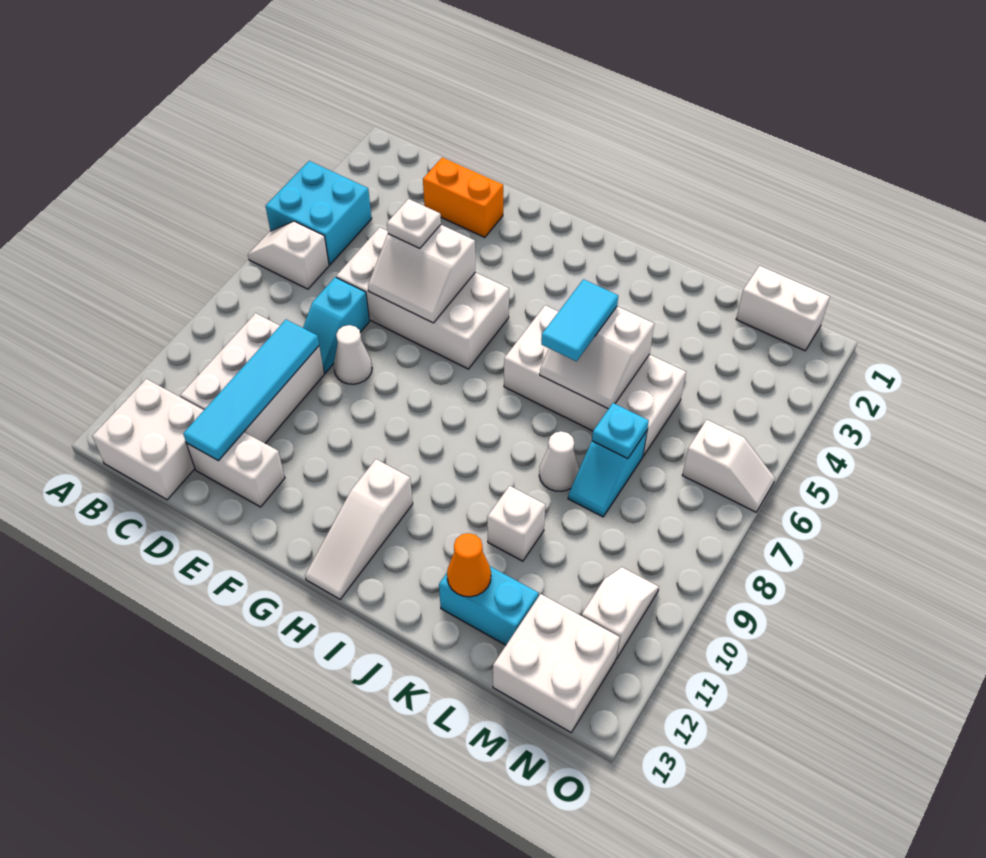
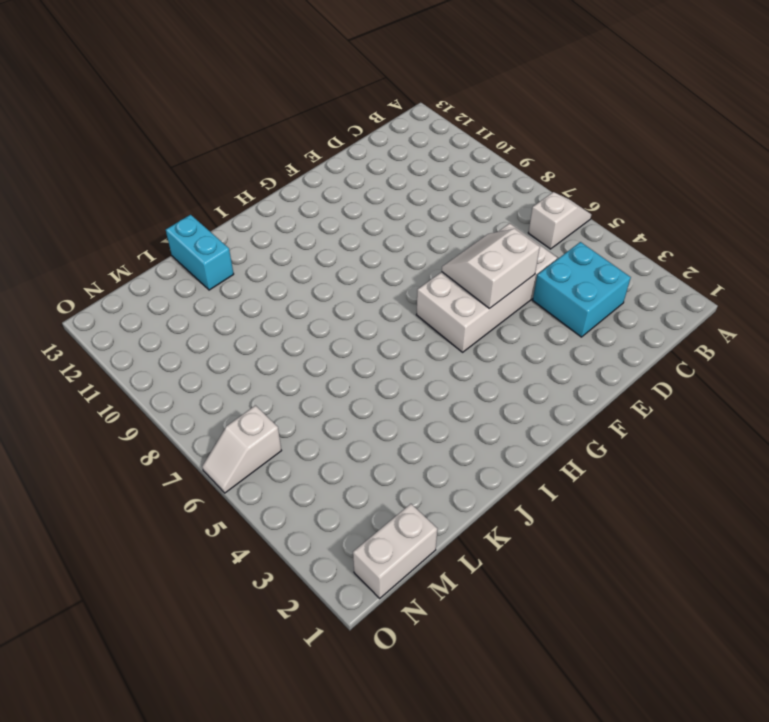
cyan 2x2 brick [533,242,631,337] -> cyan 2x2 brick moved to [266,161,372,265]
cyan 1x2 brick [166,215,234,290] -> cyan 1x2 brick turned to [439,566,539,645]
none -> white 2x2 brick [92,379,204,500]
none -> white 2x3 brick [180,313,324,443]
none -> orange 1x2 brick [423,158,503,237]

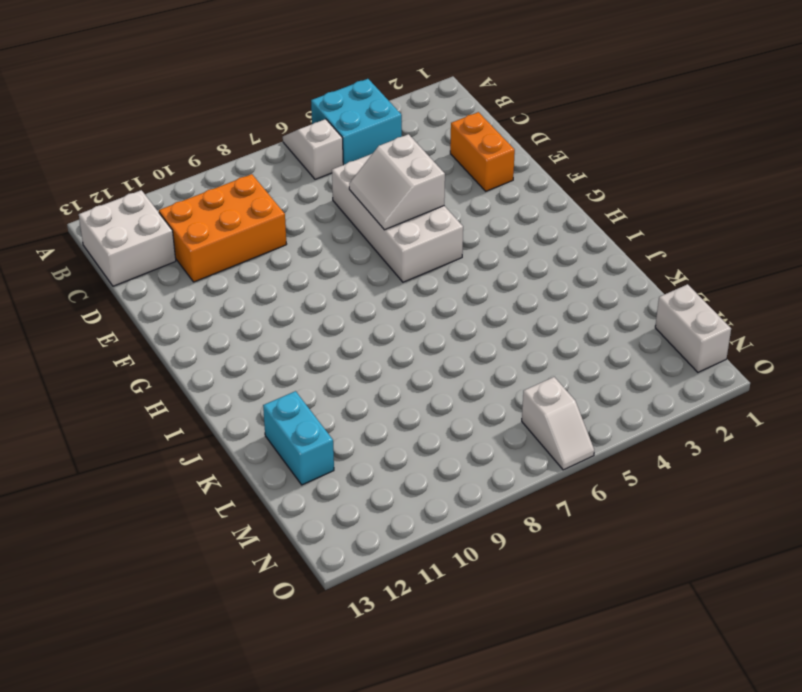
orange 2x3 brick [159,174,287,282] -> white 2x3 brick [180,313,324,443]
none -> cyan 1x2 slope [303,277,369,373]
none -> white 1x2 brick [186,432,285,507]
none -> white 1x1 cone [334,325,372,384]

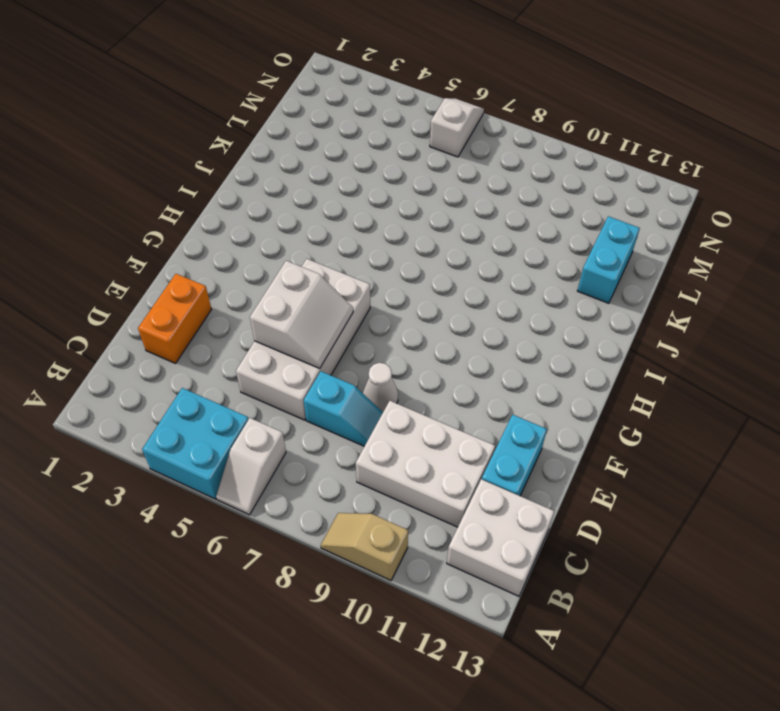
tan 1x2 slope [321,513,408,580] -> none
cyan 1x2 brick [482,415,547,496] -> white 1x2 brick [186,432,285,507]
none -> white 1x3 slope [305,459,413,599]
none -> white 2x4 brick [504,305,686,456]
none -> white 1x1 cone [539,431,579,491]

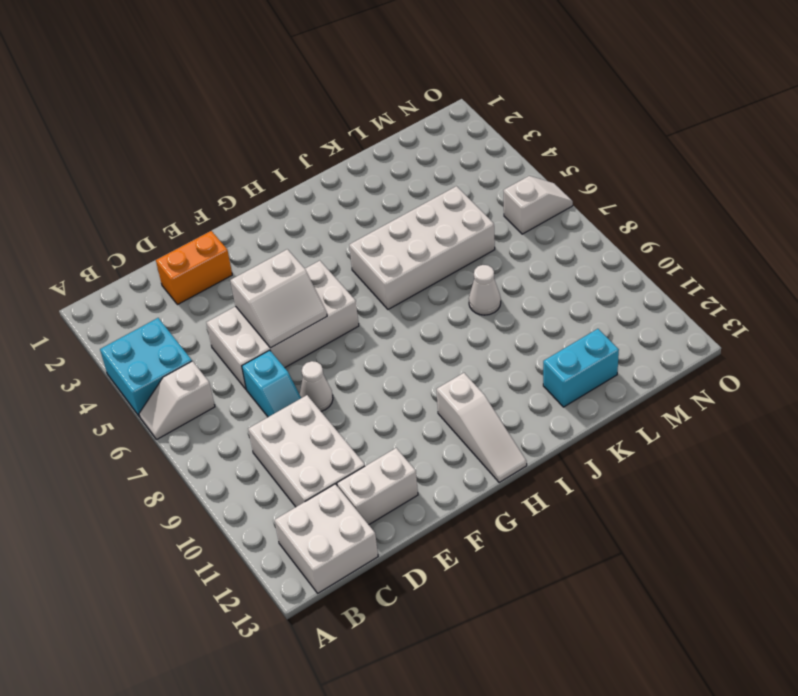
none -> white 1x1 brick [487,486,545,561]
none -> cyan 1x2 slope [568,431,647,517]
none -> white 1x2 brick [736,266,830,351]

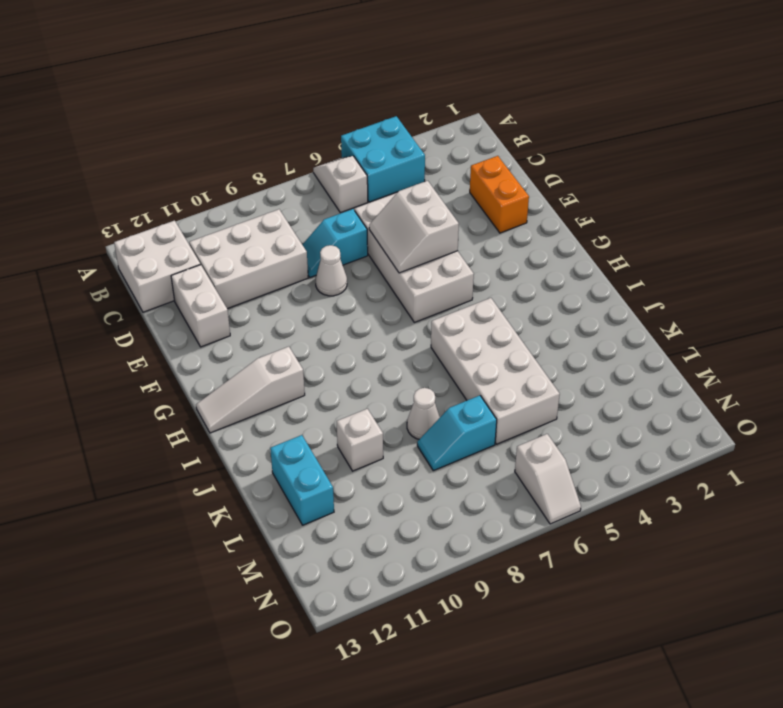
none -> white 1x2 brick [736,266,830,351]
none -> white 2x2 brick [493,594,620,732]
none -> white 1x2 slope [582,567,659,659]

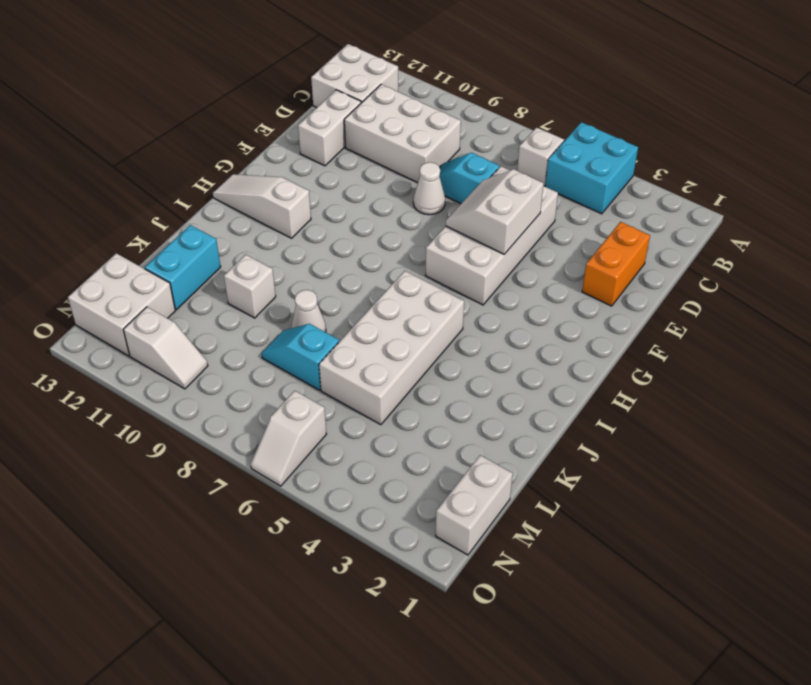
none -> cyan 1x4 tile [183,320,319,461]
none -> white 2x2 slope [540,306,654,409]
none -> orange 1x1 cone [447,533,491,597]

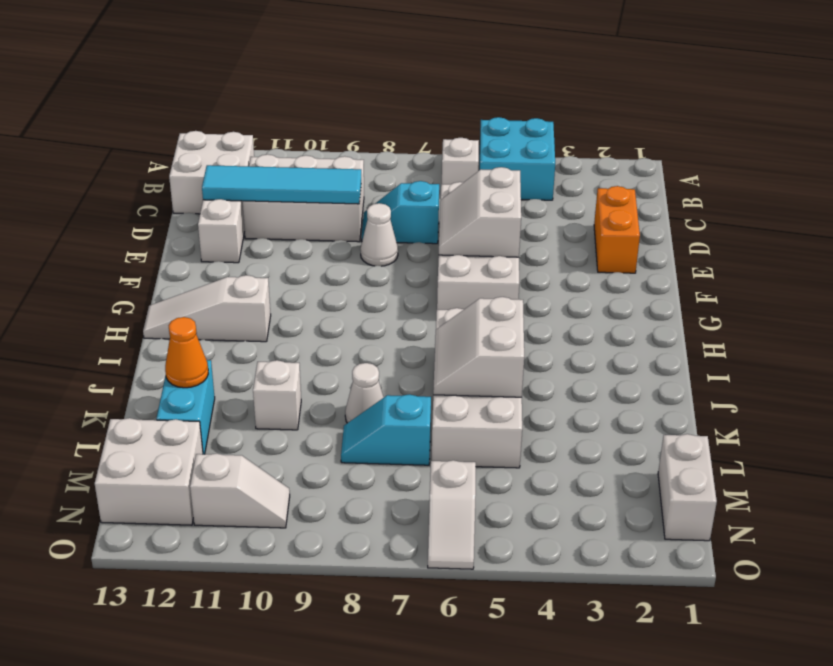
none -> cyan 1x1 plate [592,403,649,459]
none -> white 1x1 plate [387,199,441,248]
none -> cyan 1x2 tile [541,279,618,361]

